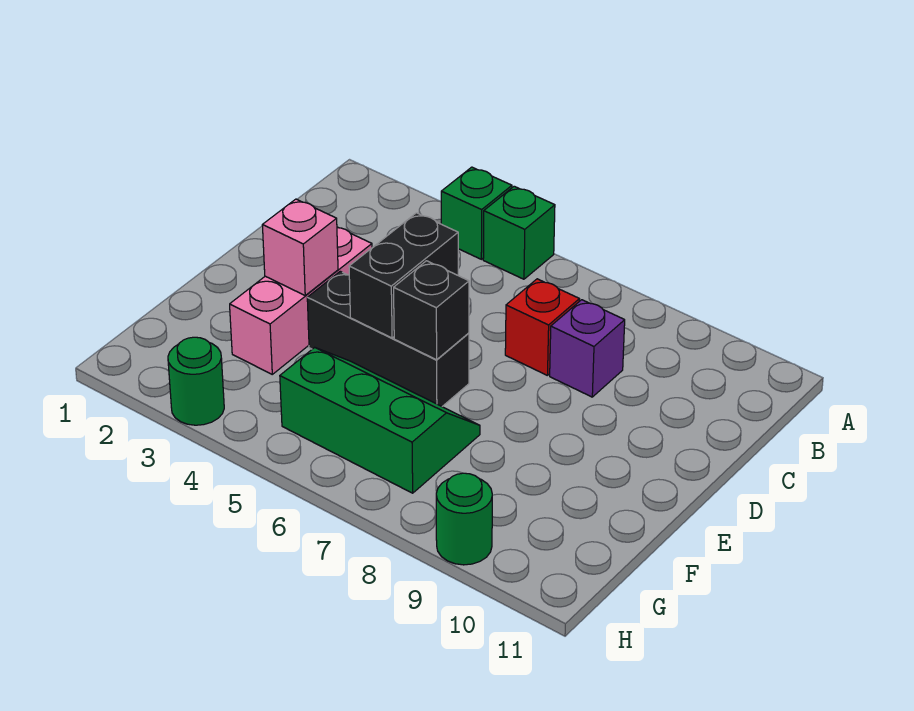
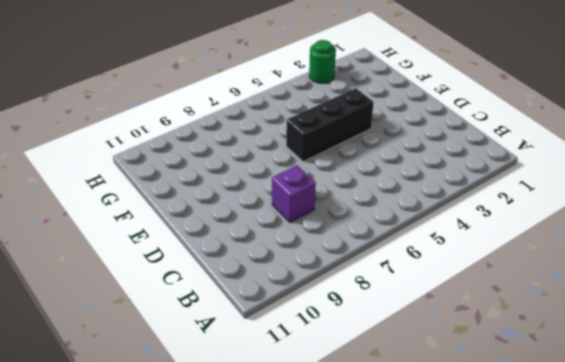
none -> green 1x1 brick [441,167,512,259]
none -> green 1x1 brick [483,186,555,279]
none -> red 1x1 brick [505,279,579,376]

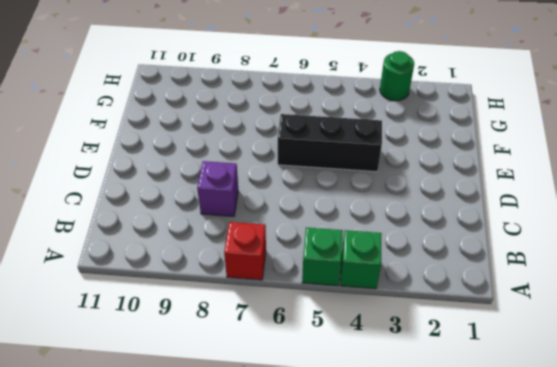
red 1x1 brick [224,222,266,280] -> red 1x1 brick moved to [505,279,579,376]
none -> pink 1x3 brick [230,227,372,374]
none -> green 2x3 slope [280,347,480,493]
none -> green 1x1 round brick [436,473,492,565]

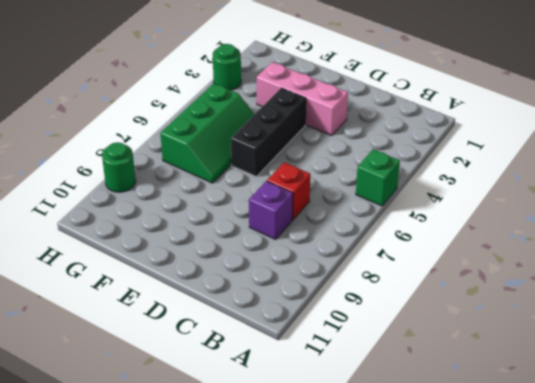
none -> green 1x1 brick [441,167,512,259]
none -> black 1x2 brick [349,213,458,338]
none -> pink 1x1 brick [262,199,338,295]

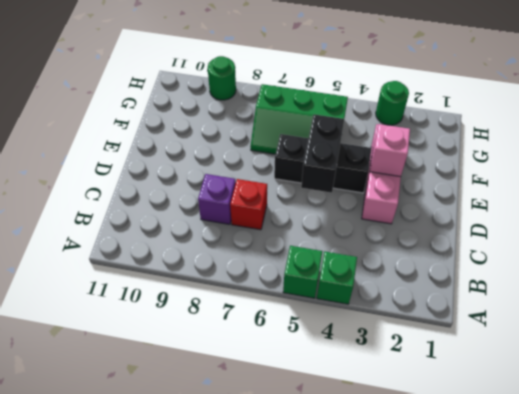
none -> black 1x1 brick [394,261,469,360]

